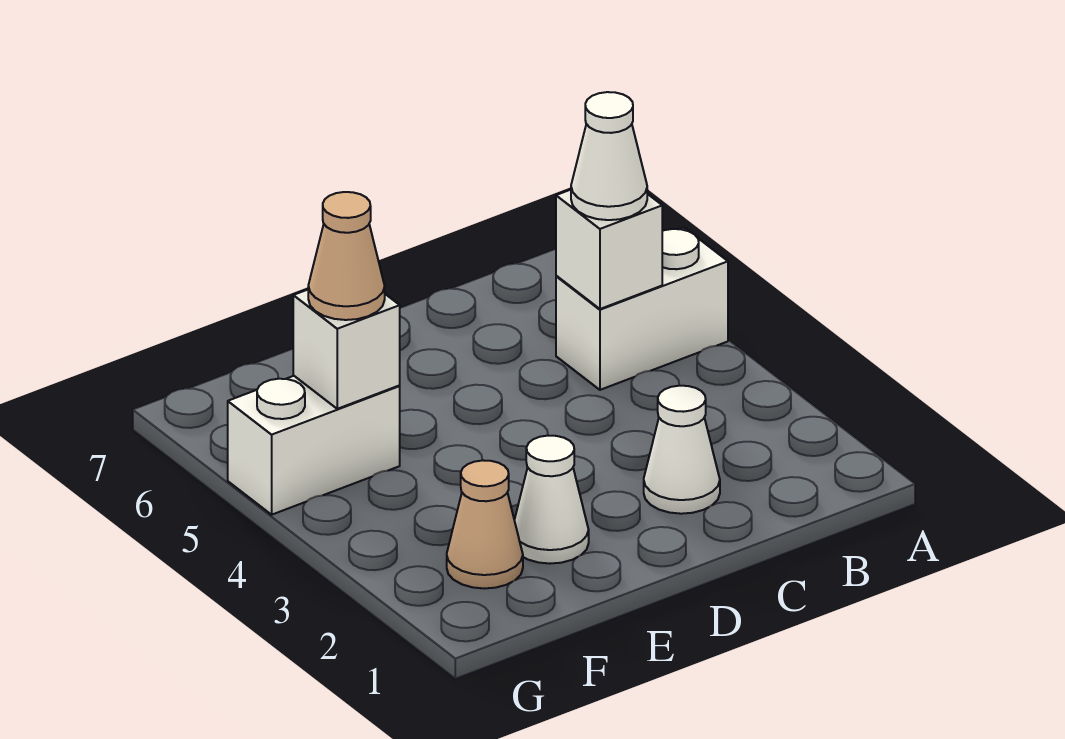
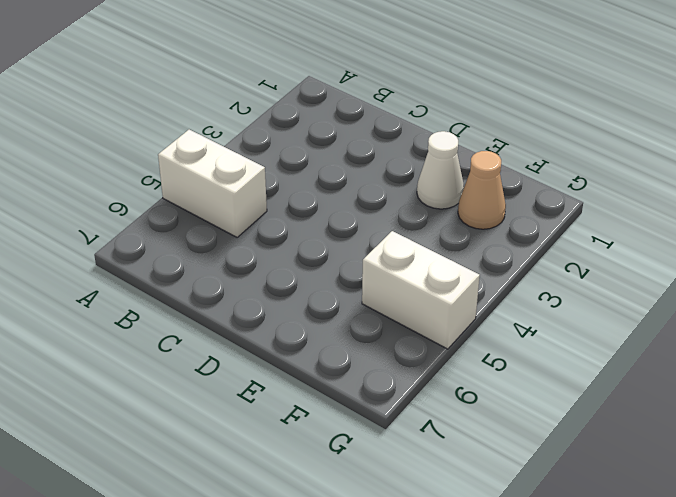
none -> white 1x1 cone [644,386,720,514]
none -> white 1x1 brick [556,190,662,309]

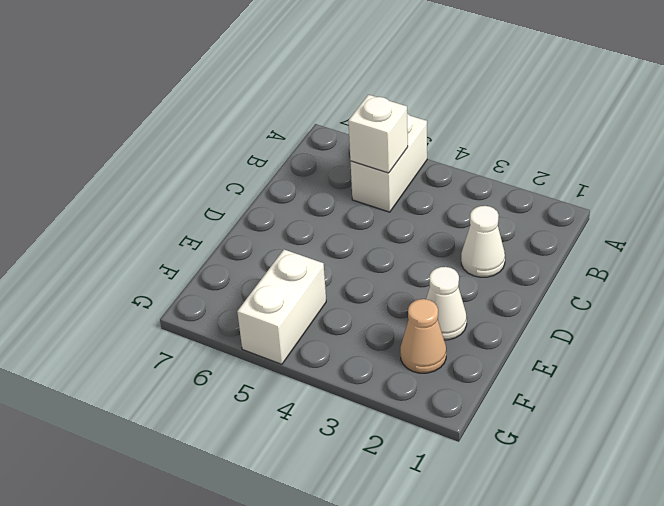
none -> white 1x1 brick [293,290,400,409]
none -> white 1x1 cone [571,92,647,220]

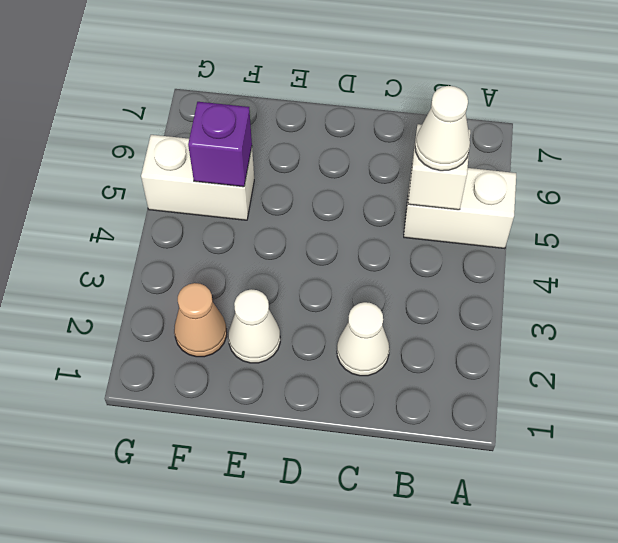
purple 1x1 brick [188,102,252,187] -> white 1x1 brick [293,290,400,409]
none -> tan 1x1 cone [308,192,385,320]

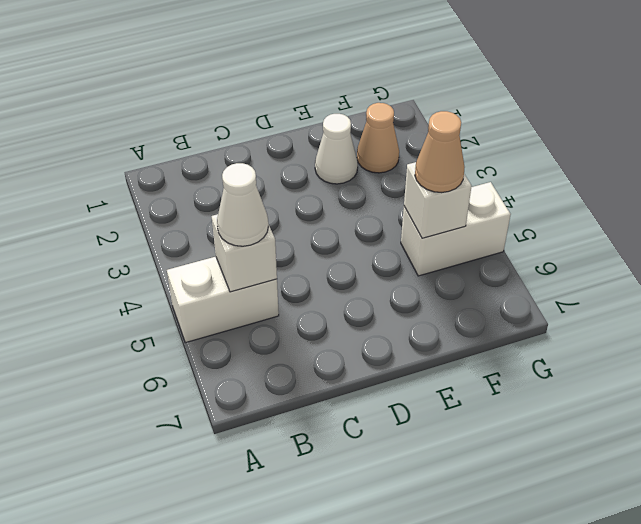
none -> white 1x1 cone [644,386,720,514]

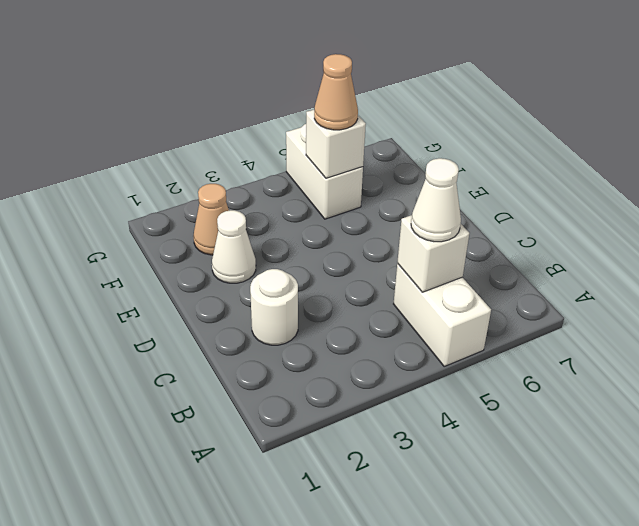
white 1x1 round brick [250,269,298,345] -> white 1x1 cone [644,386,720,514]

